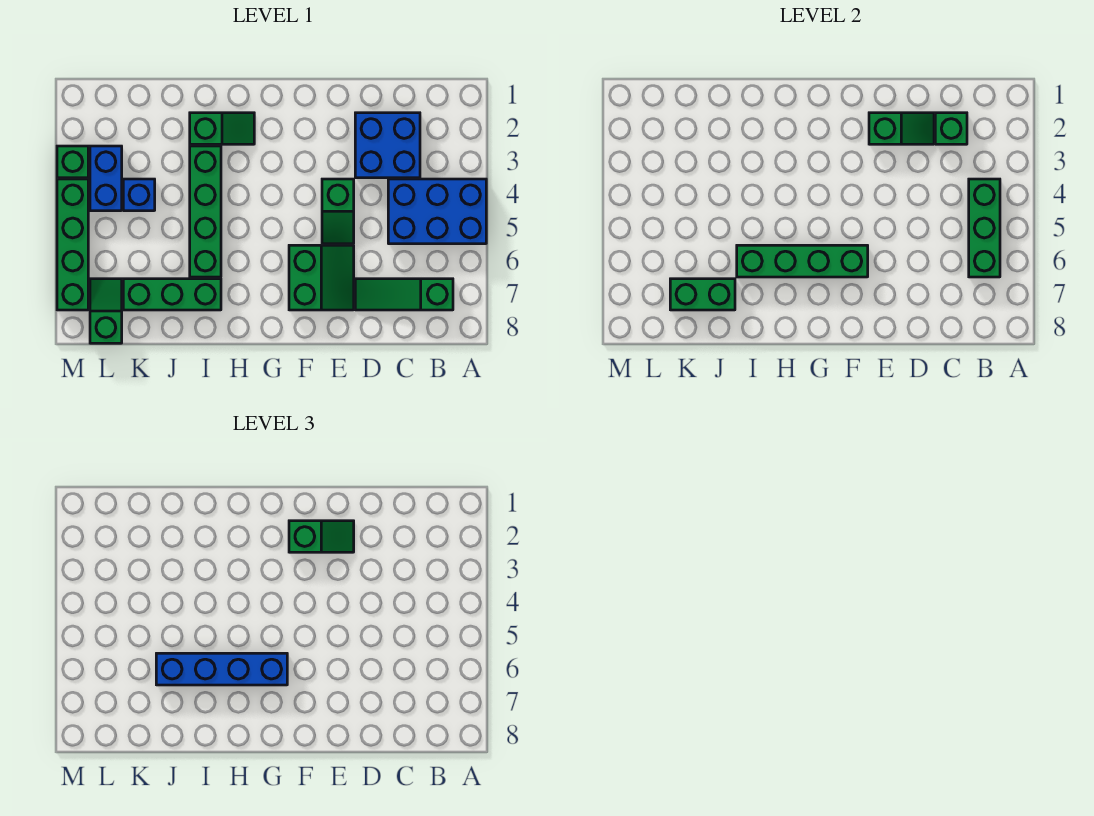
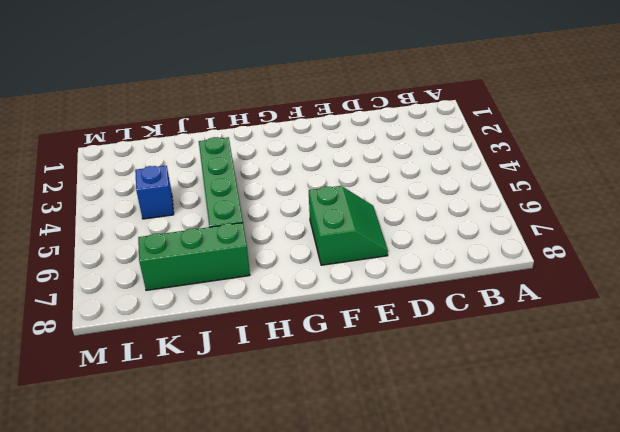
none -> blue 2x3 brick [388,179,486,244]
none -> green 1x3 slope [355,279,453,310]
none -> blue 2x2 brick [355,113,420,178]

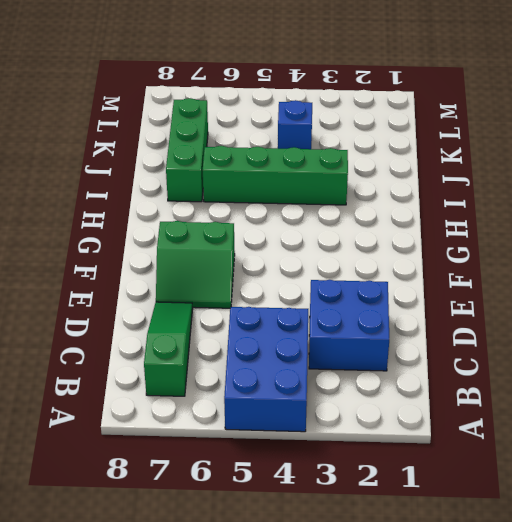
none -> green 1x2 slope [322,179,354,244]
none -> green 1x2 slope [190,113,254,144]
none -> blue 1x2 brick [90,146,122,211]

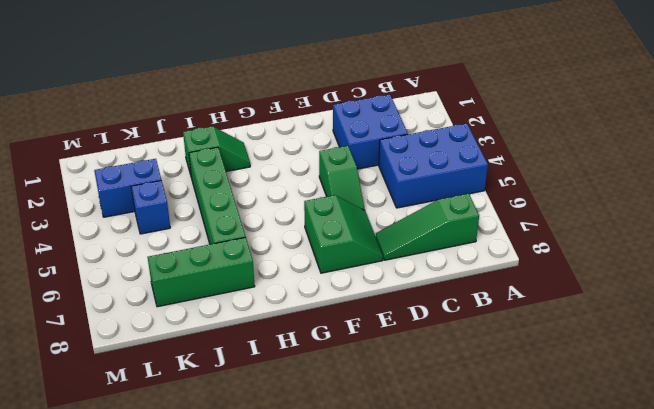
blue 1x2 brick [94,159,161,217] -> blue 1x2 brick turned to [90,146,122,211]
none -> green 1x2 slope [90,279,122,343]
none -> green 1x1 brick [57,146,88,178]
none -> green 1x4 brick [57,179,88,310]

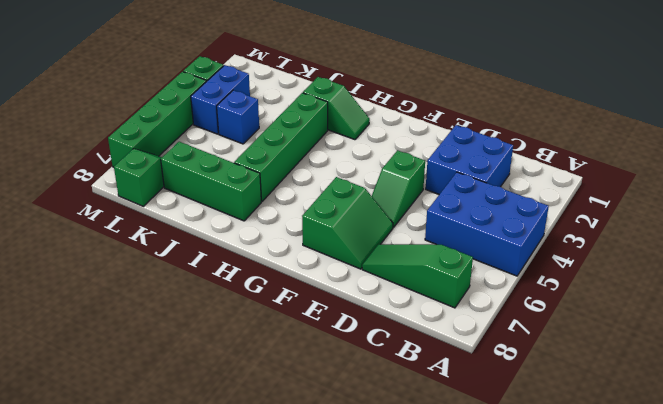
none -> green 1x3 brick [969,179,1000,277]
none -> green 1x1 brick [935,113,967,144]
none -> green 1x2 slope [869,113,934,144]

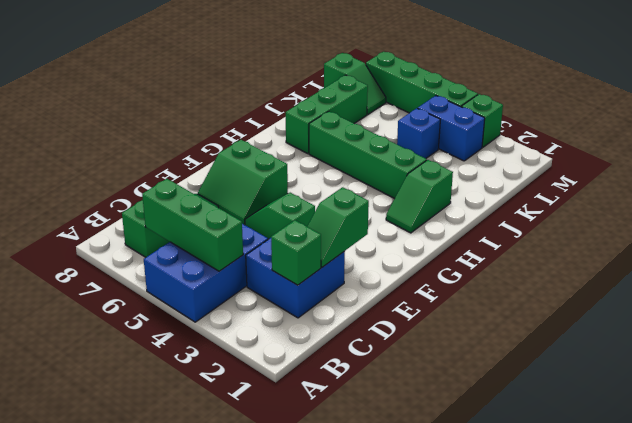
none -> green 1x4 brick [737,245,868,277]
none -> green 1x2 brick [670,279,735,310]
none -> green 1x2 slope [289,521,354,552]

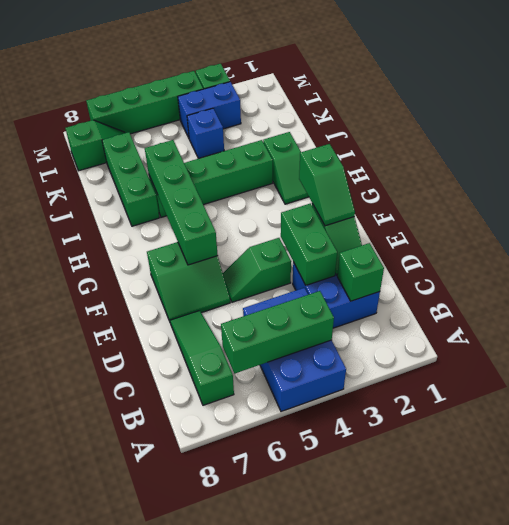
green 1x2 brick [281,203,337,285] -> green 1x2 brick moved to [670,279,735,310]
none -> blue 1x4 brick [156,653,287,685]

